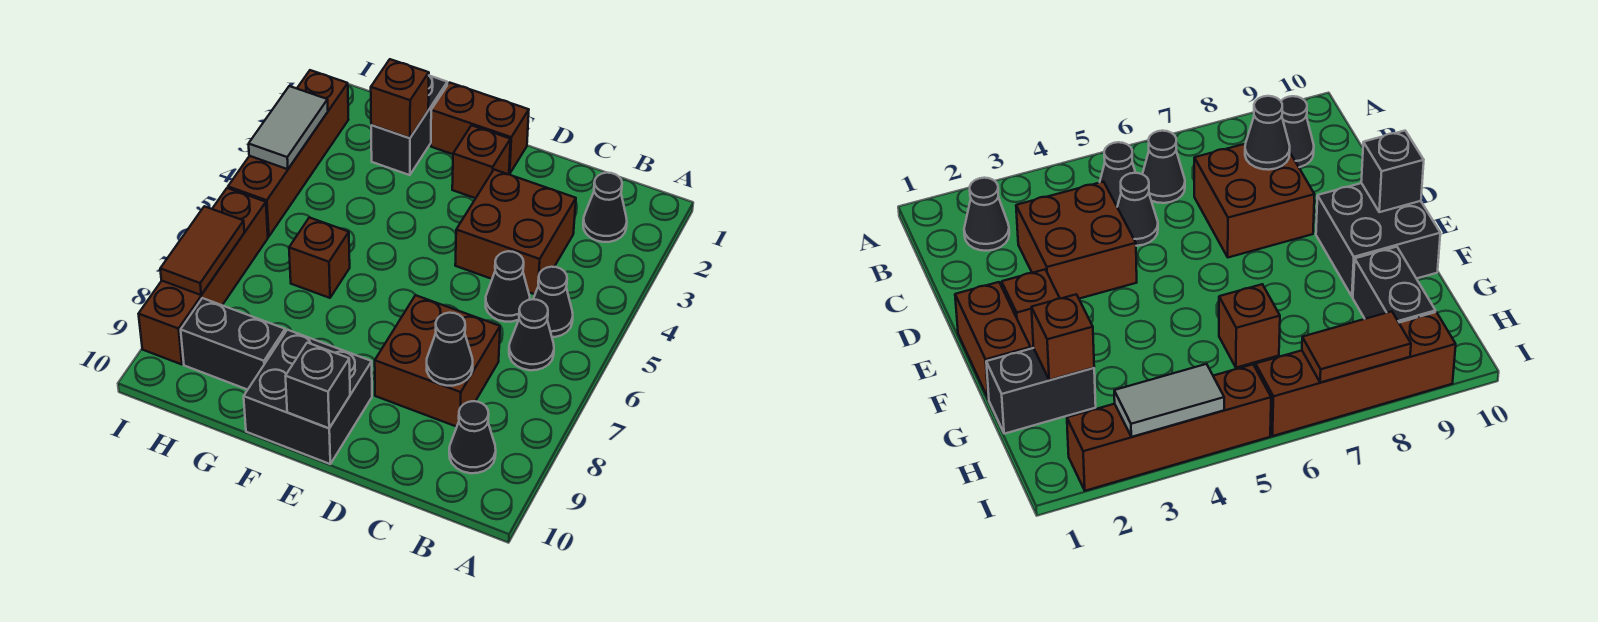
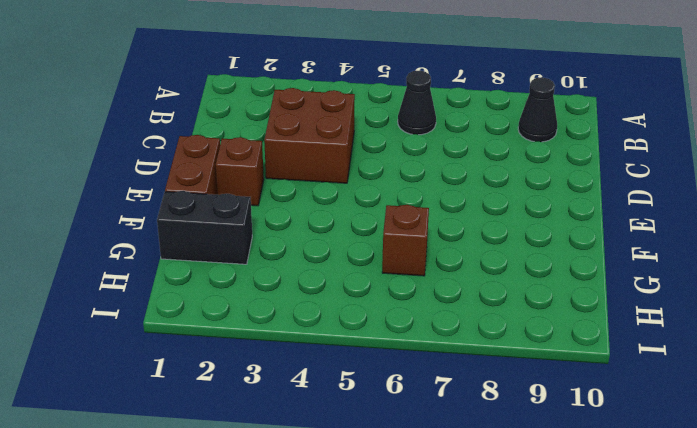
none -> black 1x1 cone [583,173,627,242]
none -> black 1x1 cone [533,267,573,337]
none -> black 1x1 cone [486,251,530,322]

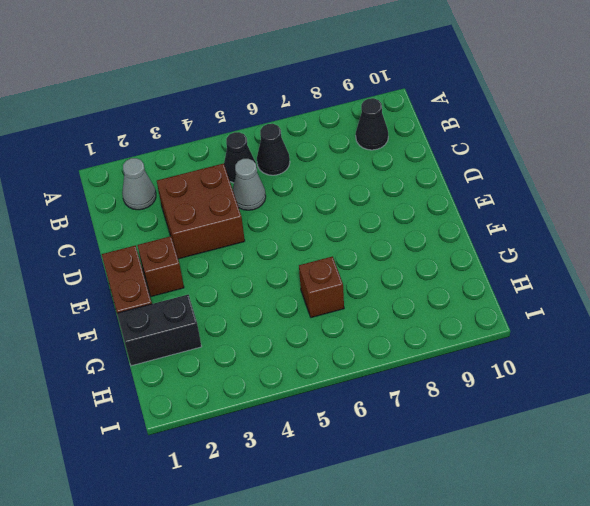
grey 1x1 cone [122,158,156,210] -> black 1x1 cone [583,173,627,242]
grey 1x1 cone [233,159,266,210] -> black 1x1 cone [486,251,530,322]
none -> brown 2x2 brick [375,295,500,427]
none -> black 2x2 brick [244,330,372,464]
none -> black 1x2 brick [181,298,285,390]

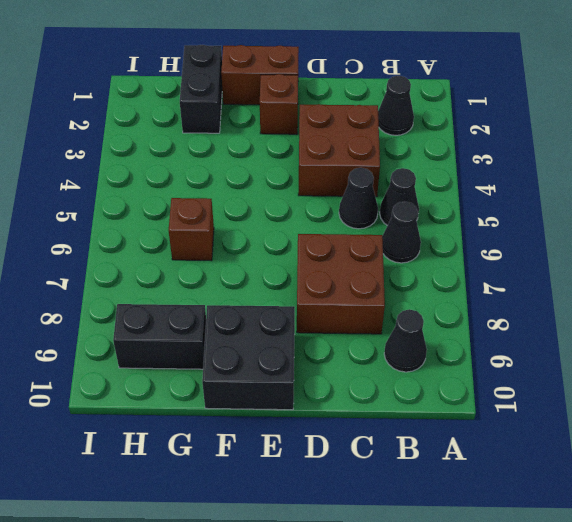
none -> brown 1x4 brick [228,70,348,237]
none -> brown 1x4 brick [139,188,268,364]
none -> black 1x1 cone [427,313,473,386]

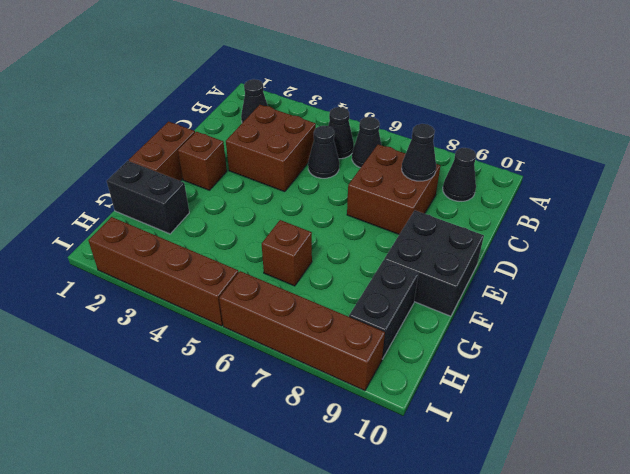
none -> black 1x1 brick [286,343,350,428]
none -> brown 1x1 brick [371,59,429,138]
none -> grey 1x2 tile [249,86,328,169]

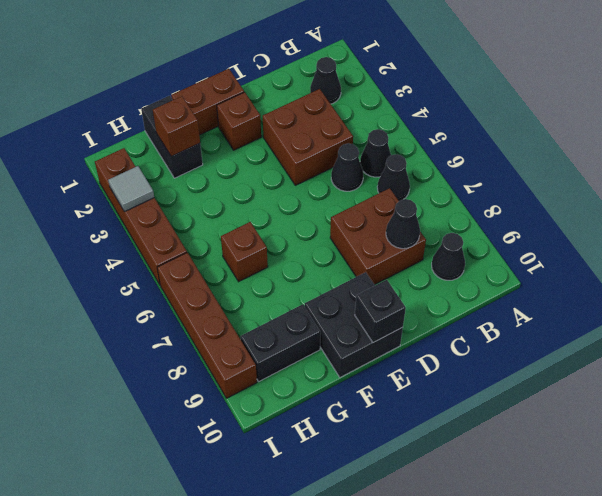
grey 1x1 tile [108,166,154,212] -> grey 1x2 tile [249,86,328,169]
none -> brown 1x2 tile [160,206,244,295]

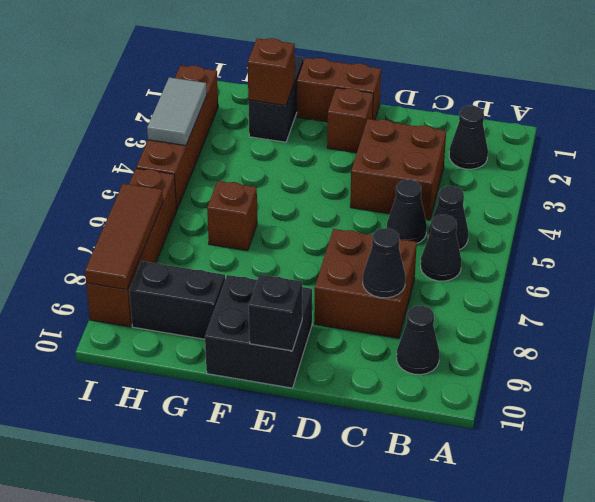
brown 1x3 tile [85,184,163,289] -> brown 1x2 tile [160,206,244,295]

